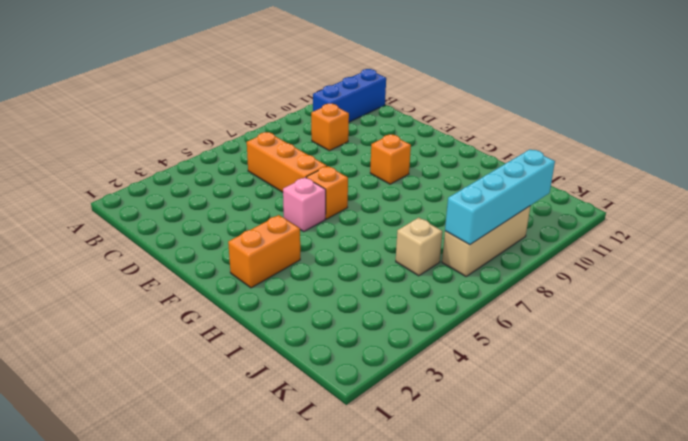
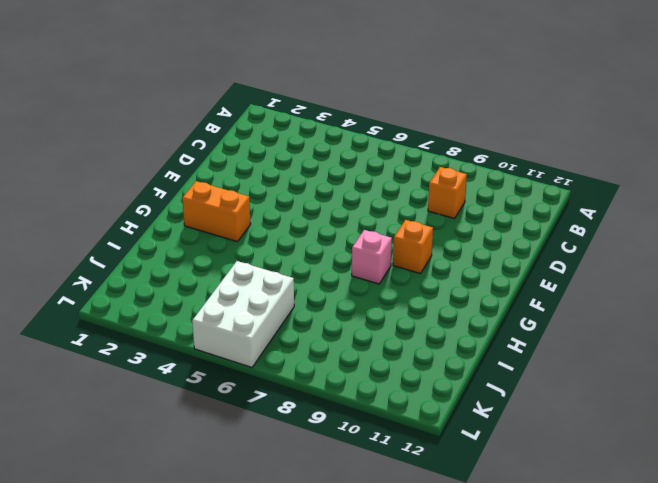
pink 1x1 brick [352,230,392,284] -> pink 1x1 brick moved to [283,177,326,231]
white 2x3 brick [192,261,294,367] -> tan 1x1 brick [396,218,443,276]
none -> blue 1x3 brick [313,69,386,122]
none -> orange 1x3 brick [247,132,327,192]

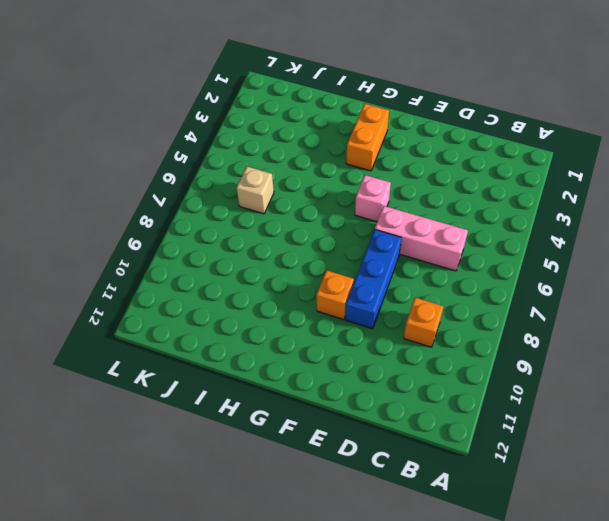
pink 1x3 brick [375,206,468,271] -> orange 1x3 brick [247,132,327,192]
blue 1x3 brick [345,230,402,329] -> blue 1x3 brick moved to [313,69,386,122]
none -> orange 1x1 brick [306,166,348,219]
none -> tan 1x3 brick [442,206,530,277]

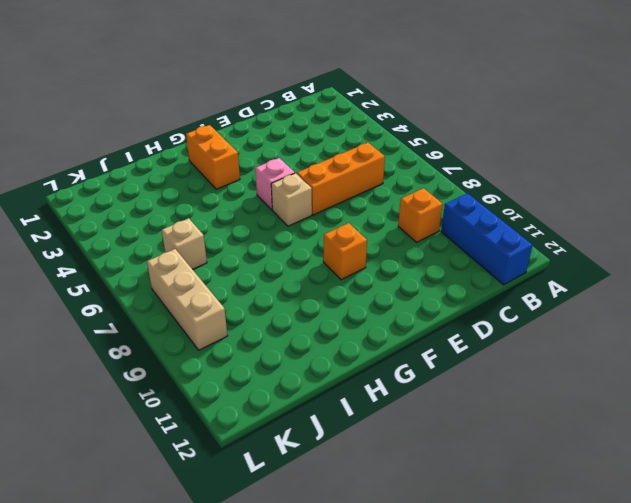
tan 1x1 brick [271,173,312,226] -> orange 1x1 brick [306,166,348,219]
none -> cyan 1x4 brick [445,150,555,245]

